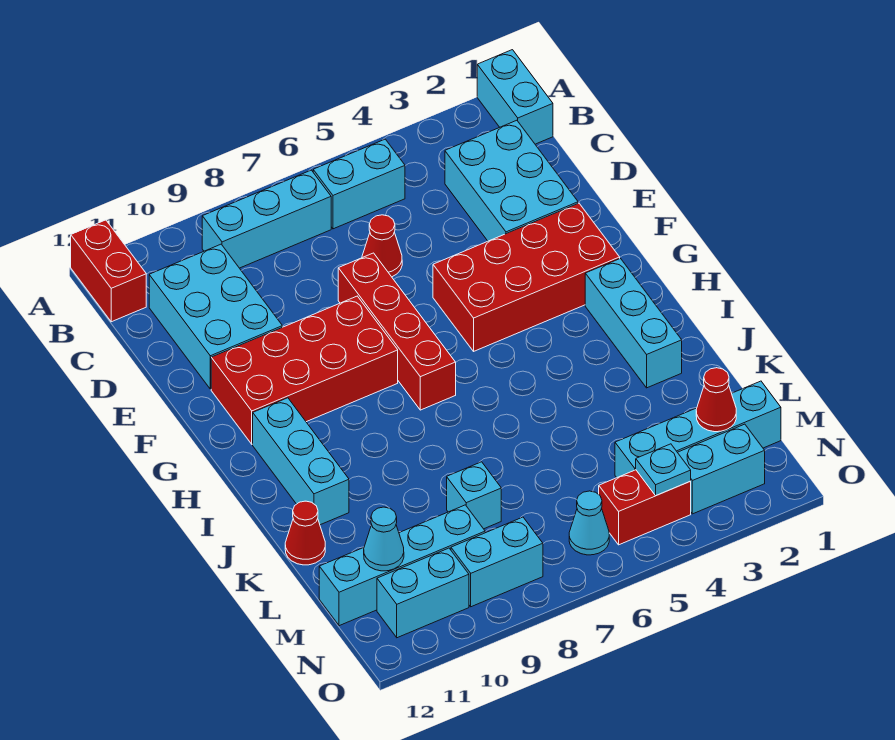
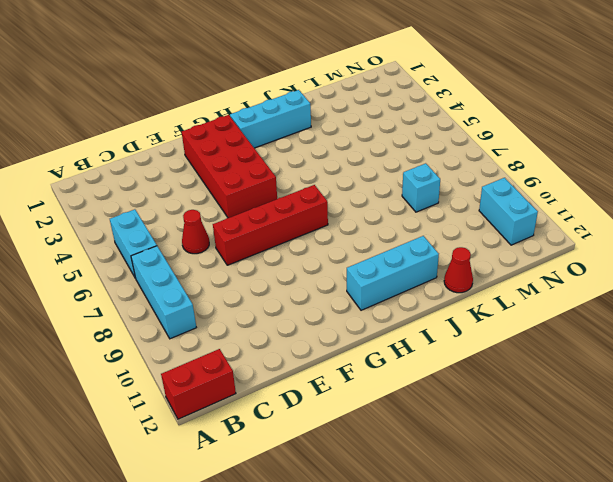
none -> cyan 1x2 brick [477,50,553,144]
none -> cyan 2x3 brick [445,120,578,241]
none -> cyan 2x3 brick [149,244,282,389]

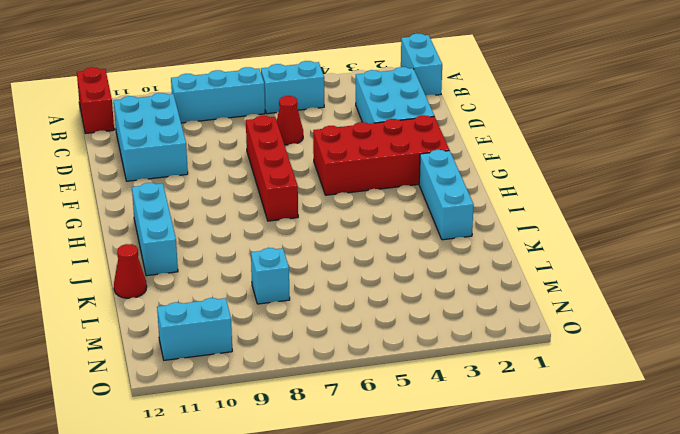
none -> red 2x4 brick [211,296,398,444]
none -> cyan 1x4 brick [615,381,781,478]
none -> cyan 1x4 brick [319,505,485,626]

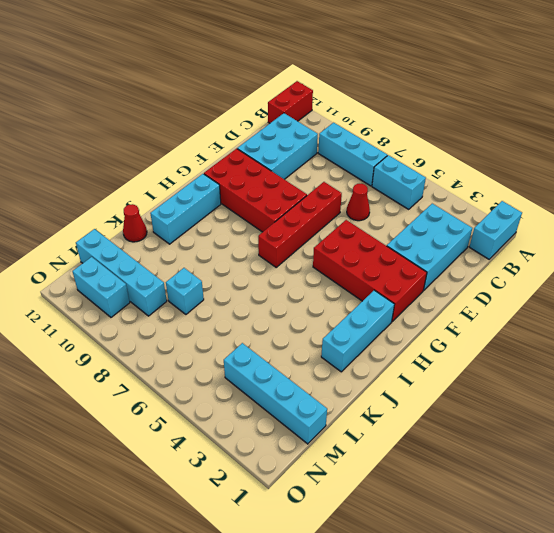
none -> cyan 1x2 brick [678,424,765,514]
none -> red 1x2 brick [599,470,691,545]
none -> cyan 1x1 cone [569,491,609,555]

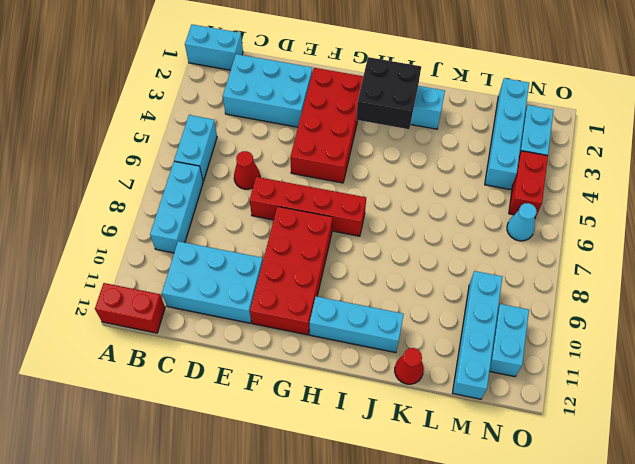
black 2x2 brick [356,57,421,129] -> none
none -> cyan 1x1 brick [447,462,501,529]
none -> cyan 1x2 brick [451,517,543,607]
none -> red 1x1 cone [696,368,736,432]

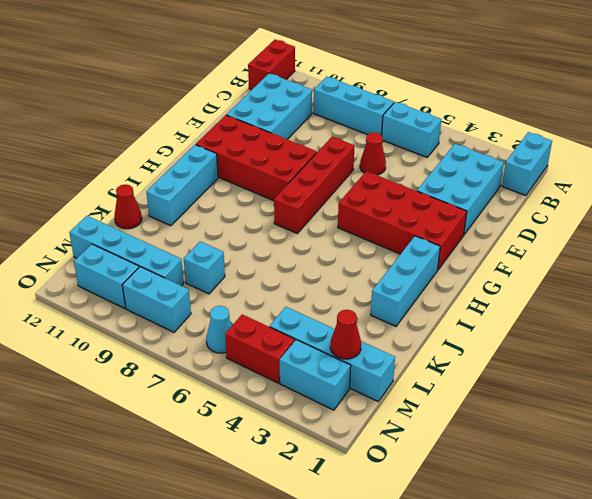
none -> cyan 1x1 cone [364,507,404,571]
none -> cyan 1x1 plate [636,444,691,495]

